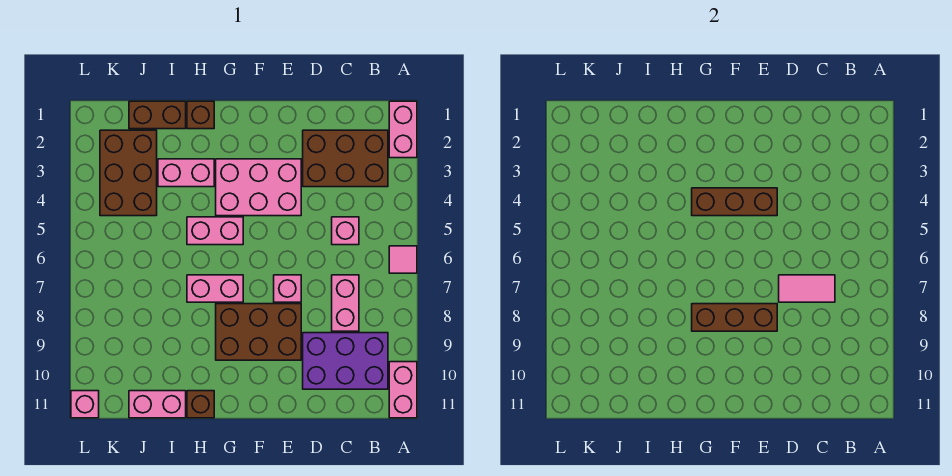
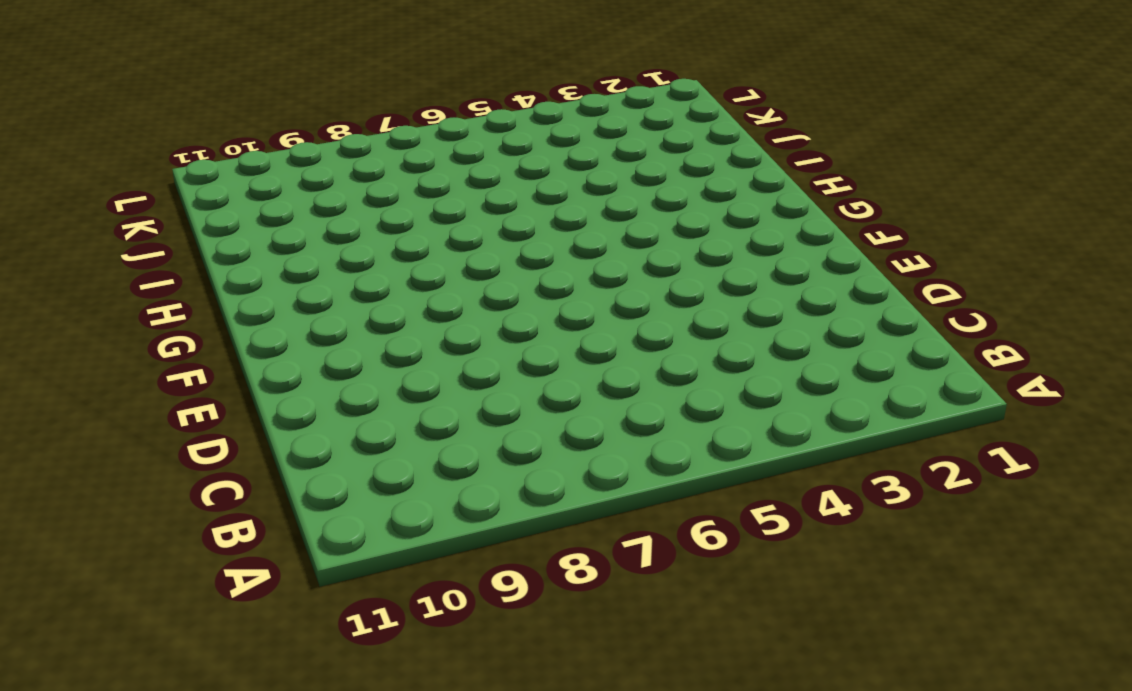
none -> pink 1x2 brick [389,101,417,158]
none -> pink 1x1 tile [389,246,417,273]
none -> pink 1x2 brick [389,362,417,418]

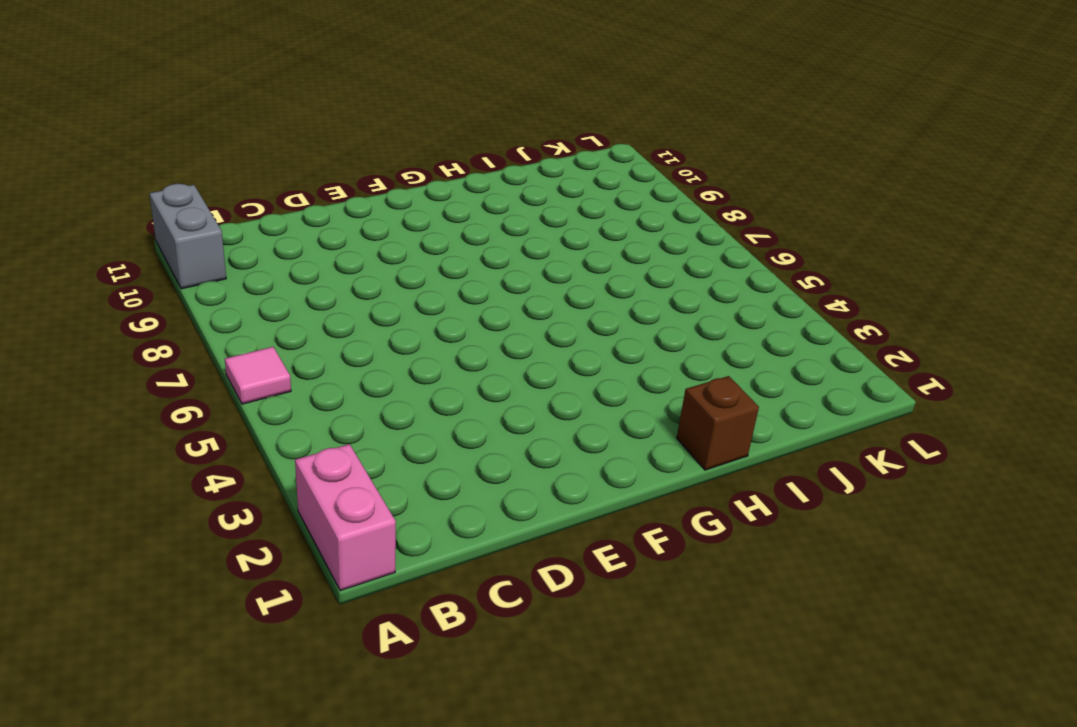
grey 1x2 brick [149,184,226,289] -> pink 1x2 brick [389,362,417,418]
none -> brown 2x3 brick [303,130,388,187]
none -> purple 2x3 brick [303,333,388,389]
none -> pink 1x1 brick [332,217,359,245]

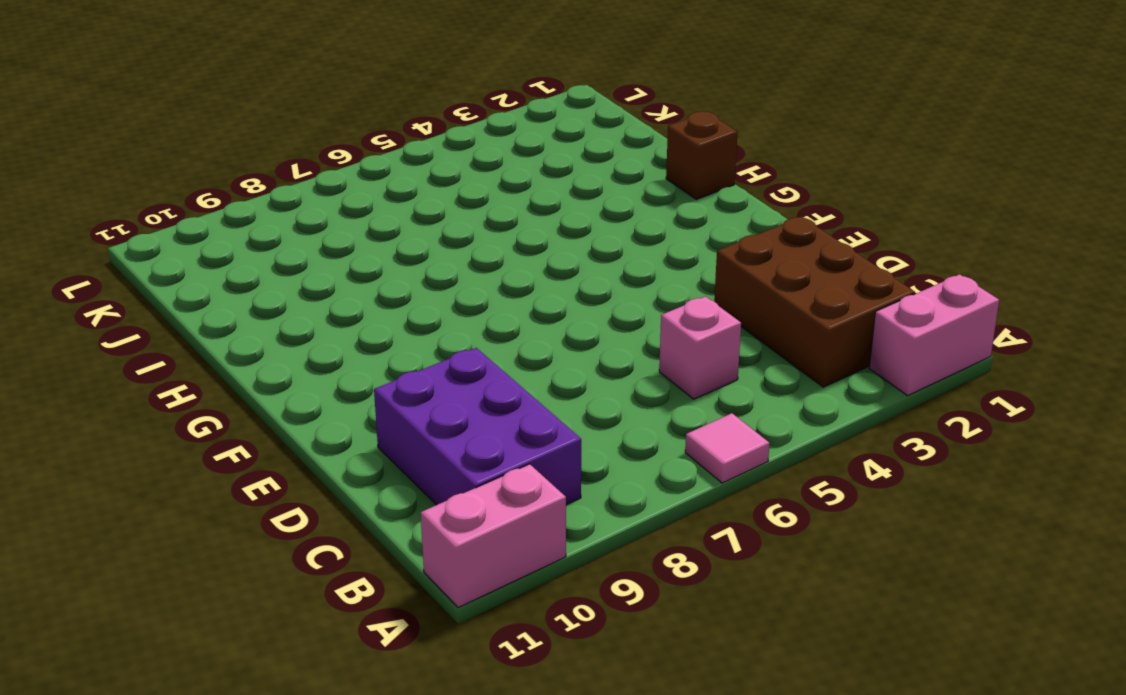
none -> pink 1x2 brick [332,275,359,331]
none -> pink 2x3 brick [216,159,301,216]
none -> pink 1x1 brick [274,275,301,302]

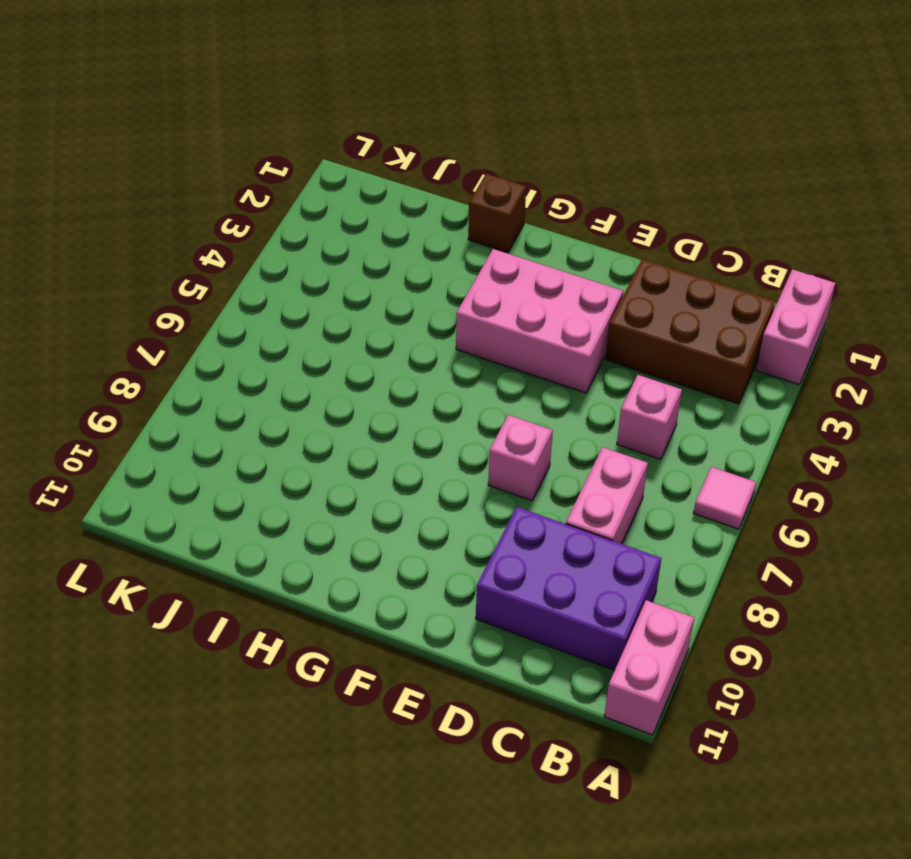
none -> brown 2x3 brick [216,304,301,360]
none -> pink 1x2 brick [187,217,243,245]
none -> pink 1x2 brick [187,275,243,302]

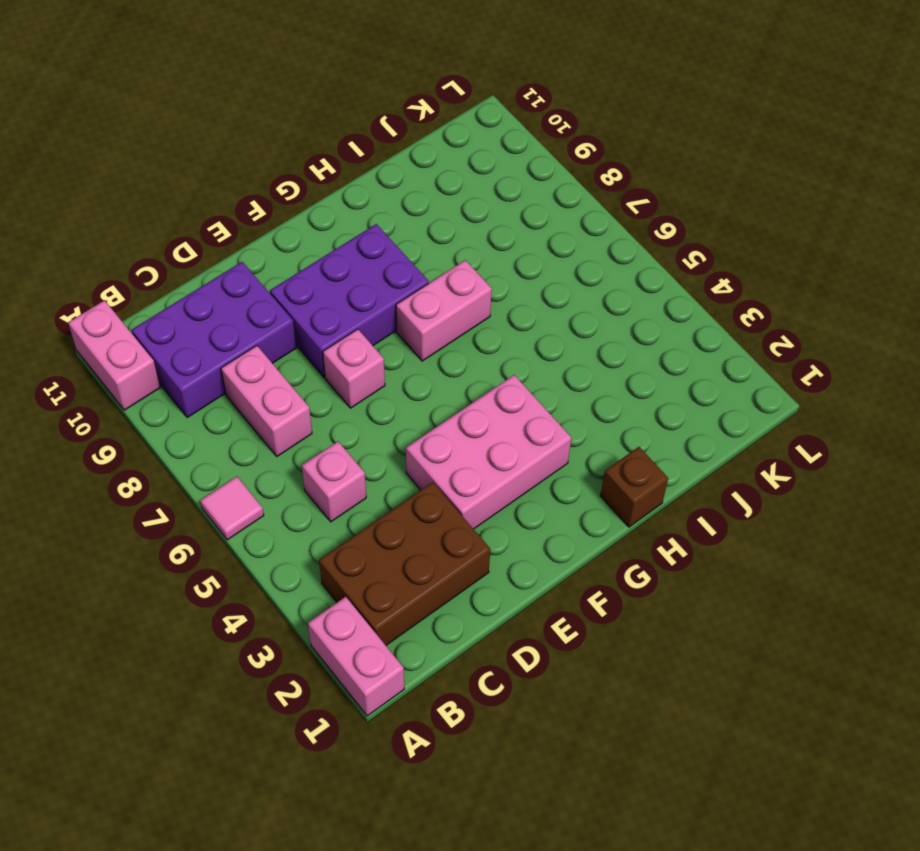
purple 2x3 brick [270,224,429,377] -> brown 2x3 brick [216,304,301,360]
none -> pink 1x2 brick [187,217,243,245]
none -> pink 1x2 brick [158,159,214,187]
none -> brown 1x1 brick [187,391,214,418]

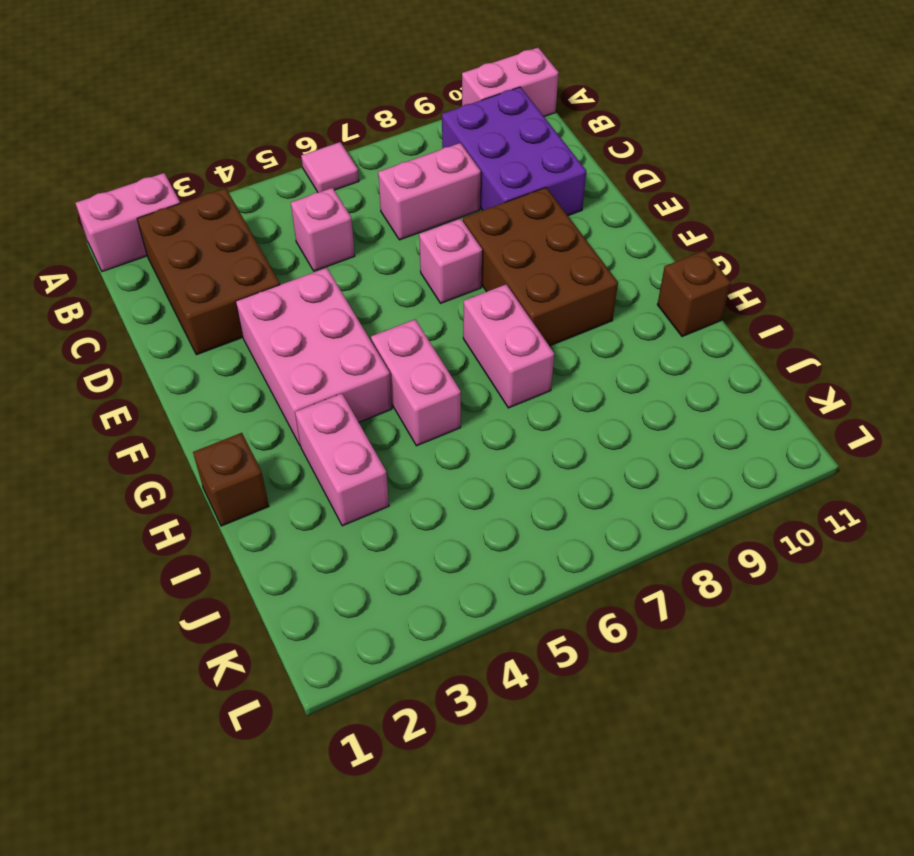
none -> brown 1x2 brick [129,101,186,129]
none -> pink 1x2 brick [129,391,186,418]
none -> brown 2x3 brick [100,130,157,216]

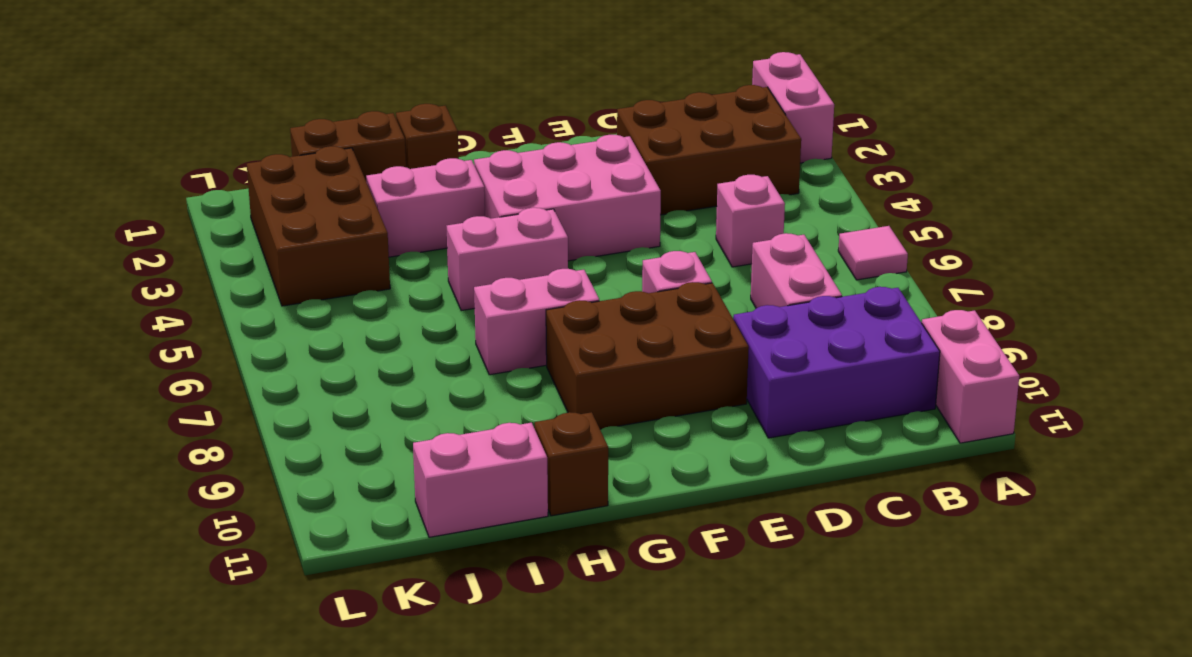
none -> pink 1x1 brick [71,391,99,418]
none -> pink 1x2 tile [779,275,835,302]
none -> brown 1x3 brick [692,188,777,216]

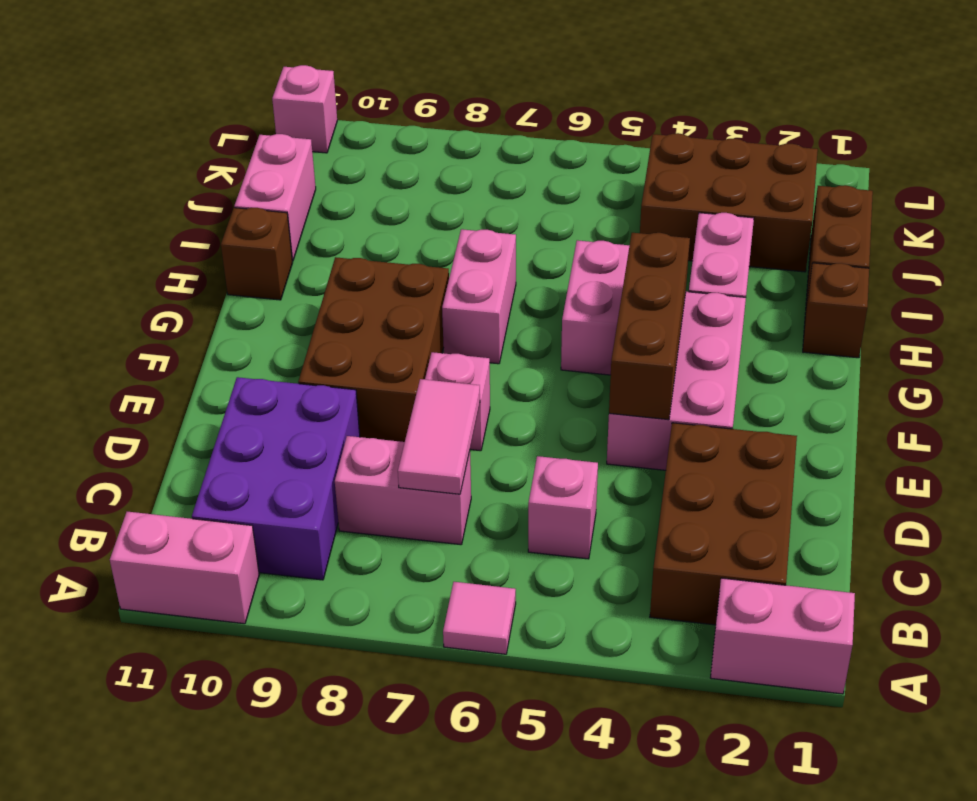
none -> brown 1x3 brick [692,304,777,331]

